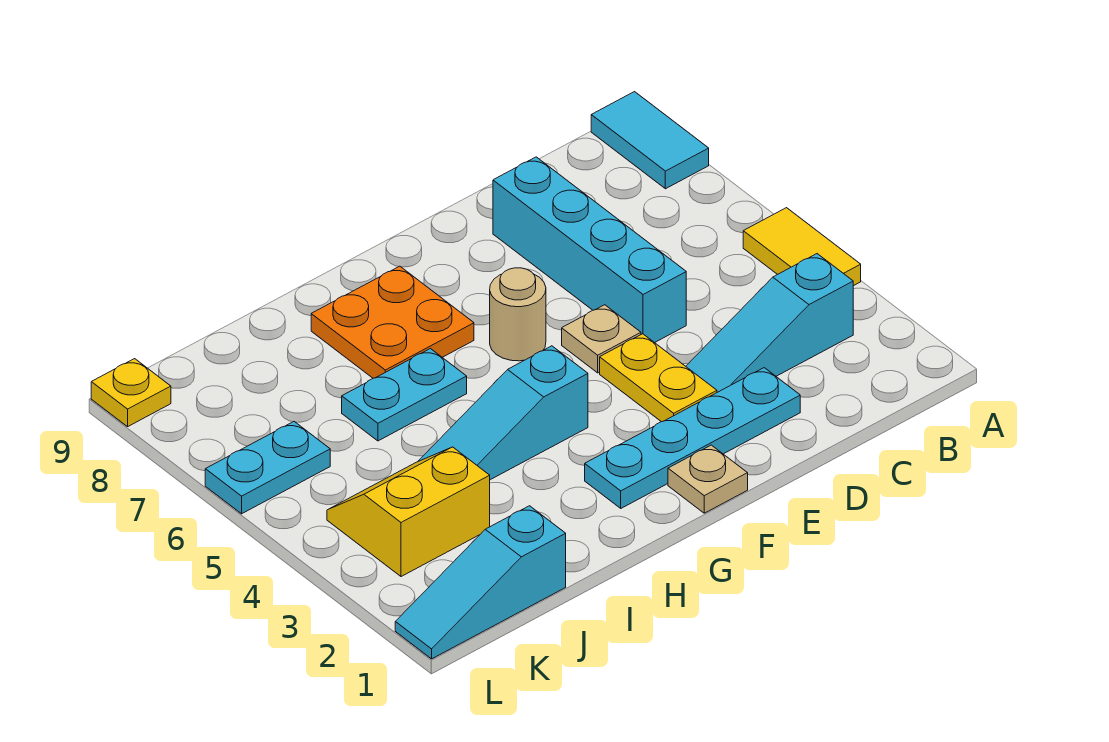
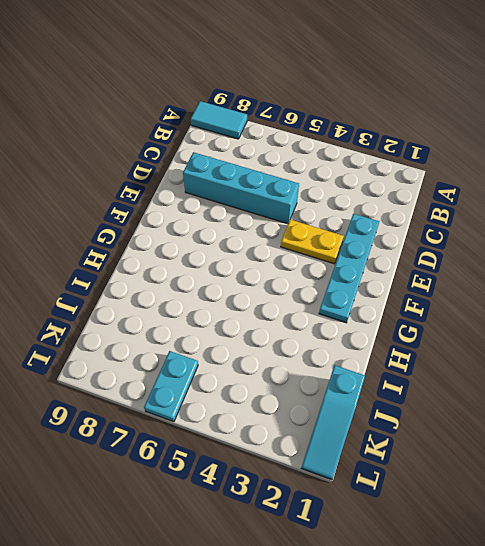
none -> yellow 1x2 tile [743,208,861,286]
none -> cyan 1x3 slope [686,254,853,392]
none -> tan 1x1 plate [562,305,641,373]

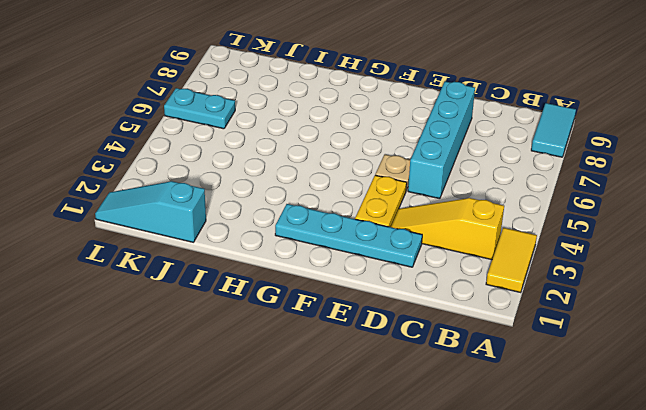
yellow 1x2 tile [486,228,537,293] -> yellow 1x2 tile moved to [743,208,861,286]
yellow 1x3 slope [391,198,504,260] -> cyan 1x3 slope [686,254,853,392]
none -> tan 1x1 plate [668,445,748,513]
none -> tan 1x1 round brick [490,268,546,361]
none -> cyan 1x3 slope [419,346,588,480]

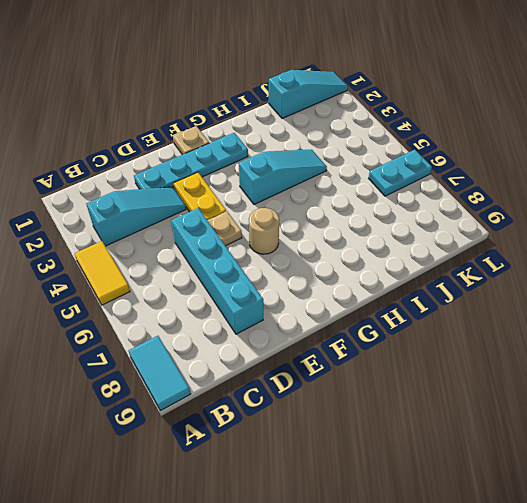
none -> orange 2x2 plate [311,266,474,378]
none -> cyan 1x2 plate [342,349,467,441]
none -> yellow 2x2 slope [327,447,490,577]

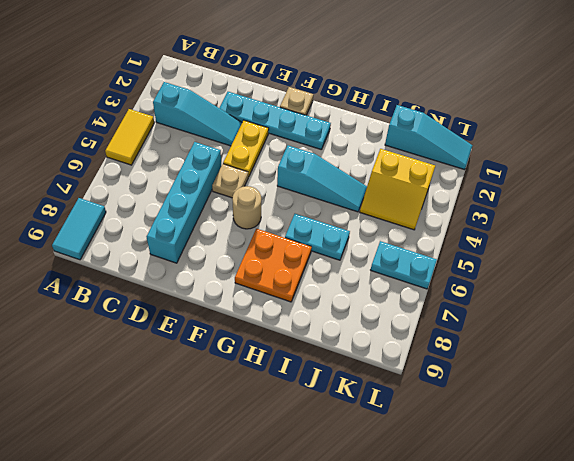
none -> yellow 1x1 plate [91,359,171,427]

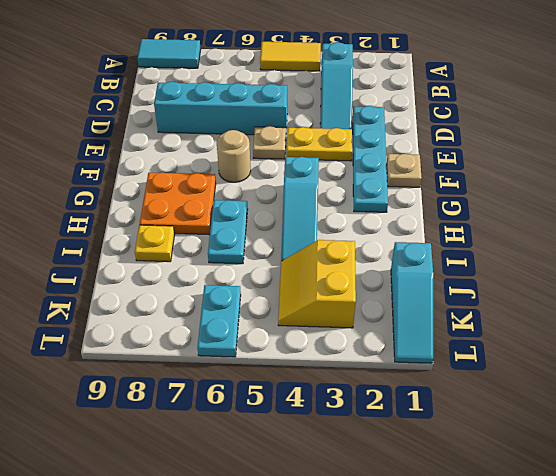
yellow 1x1 plate [135,225,174,262] -> yellow 1x1 plate moved to [91,359,171,427]

